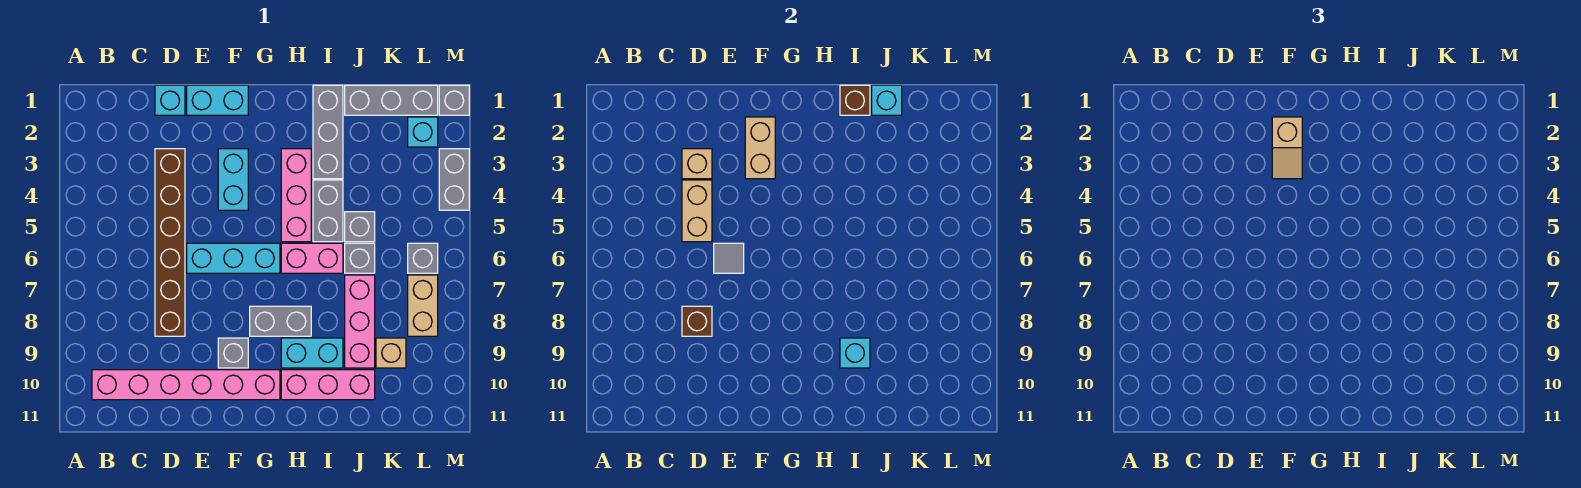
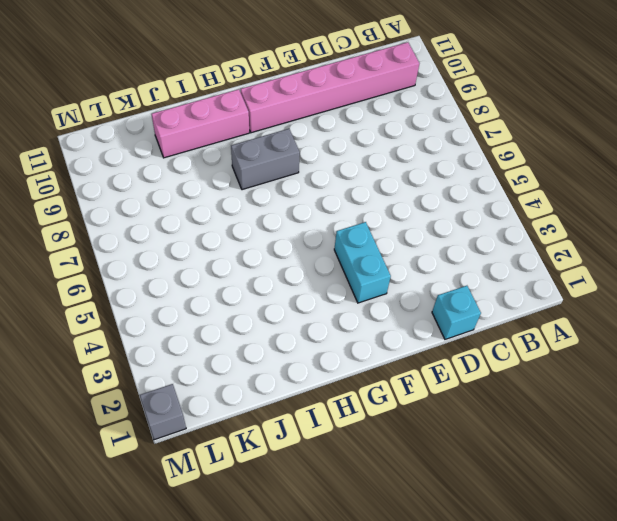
none -> brown 1x6 brick [155,149,185,336]
none -> cyan 1x2 brick [187,85,248,115]
none -> cyan 1x3 brick [187,243,280,273]
none -> grey 1x1 brick [218,338,248,368]

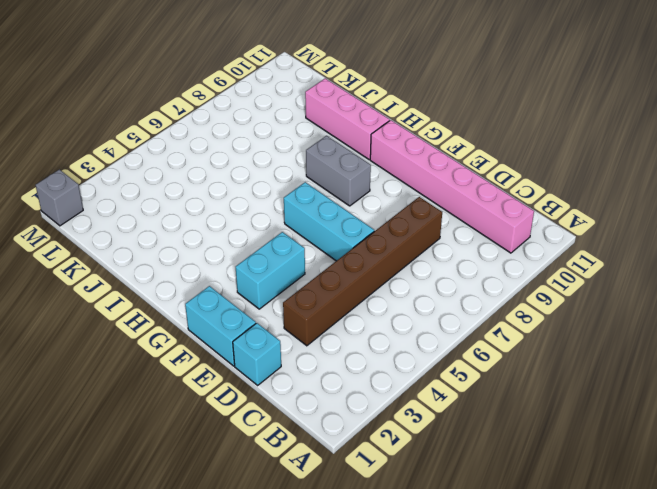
none -> grey 1x1 brick [218,338,248,368]
none -> pink 1x3 brick [281,149,311,242]
none -> pink 1x2 brick [281,243,343,273]
none -> cyan 1x2 brick [281,338,343,368]

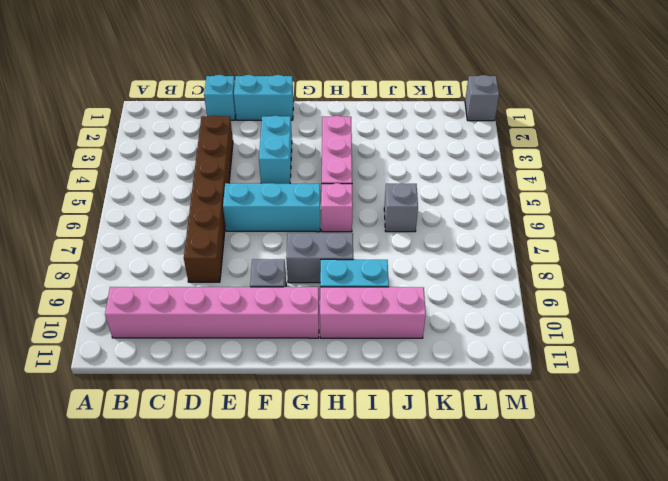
pink 1x1 brick [321,183,353,232] -> pink 1x2 brick [281,243,343,273]
none -> grey 1x3 brick [313,85,343,179]
none -> grey 1x2 brick [313,180,343,242]
none -> grey 1x3 brick [345,85,438,115]
none -> grey 1x1 brick [345,212,375,242]

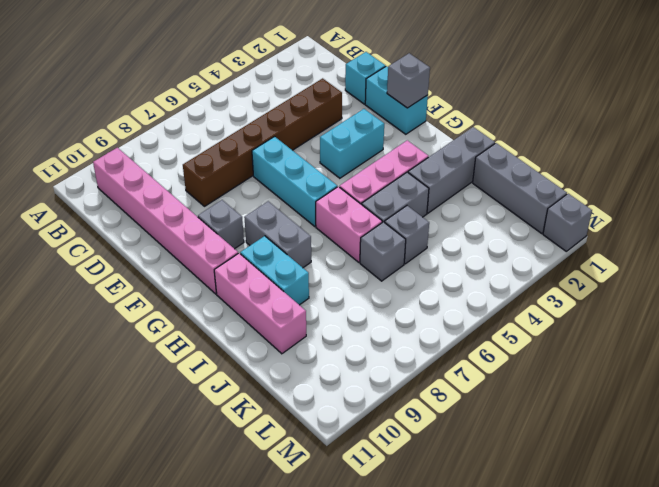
grey 1x1 brick [387,53,430,108] -> grey 1x1 brick moved to [408,243,438,273]
none -> pink 1x3 brick [345,275,375,368]
none -> tan 1x1 brick [376,338,406,368]
none -> cyan 1x1 brick [408,117,438,147]
none -> tan 1x2 brick [408,275,438,336]

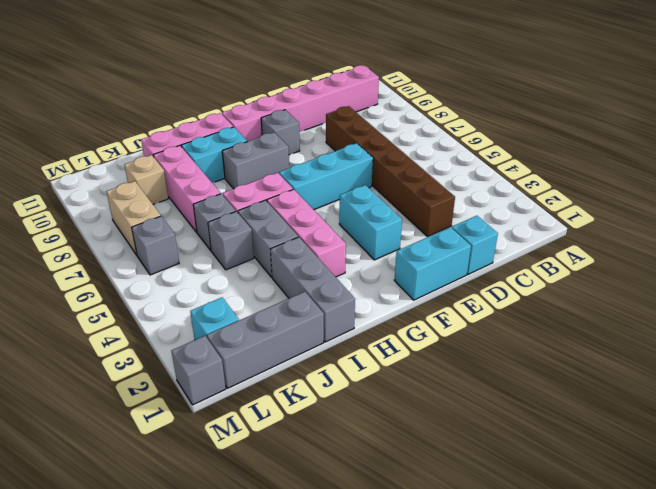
none -> grey 1x2 brick [439,149,469,210]
none -> tan 1x1 brick [682,149,712,179]
none -> tan 1x2 brick [682,180,712,242]
none -> brown 1x1 brick [682,306,712,336]

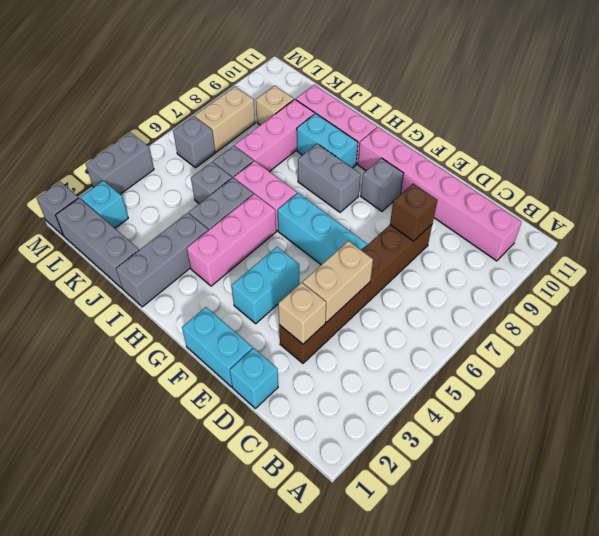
none -> grey 1x1 tile [714,243,744,273]
none -> tan 1x2 brick [745,117,775,179]
none -> brown 1x1 brick [840,85,870,115]
none -> cyan 1x1 brick [840,338,870,368]

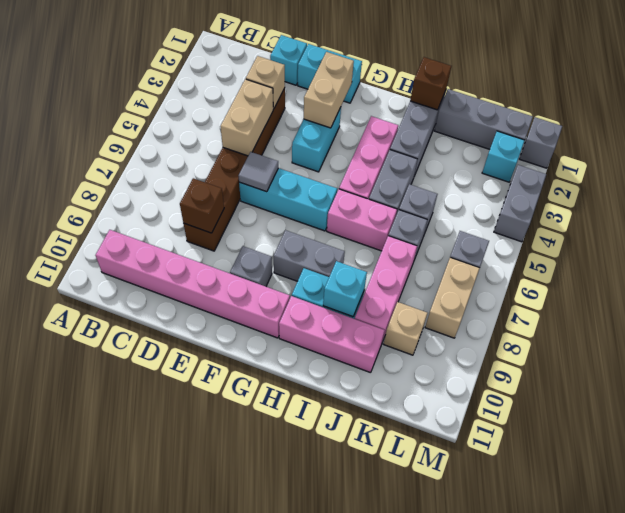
none -> cyan 1x1 brick [872,85,902,115]
none -> tan 1x2 slope [1272,117,1302,179]

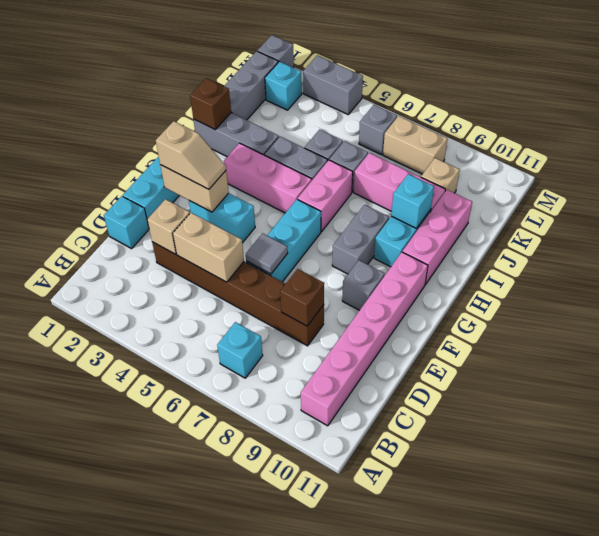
cyan 1x1 brick [217,322,263,378] -> cyan 1x1 brick moved to [872,85,902,115]

